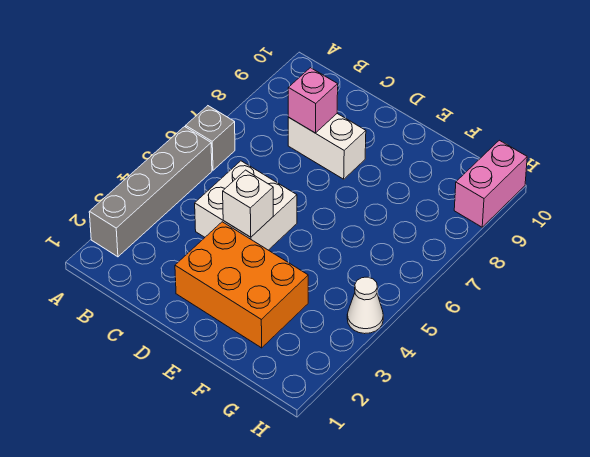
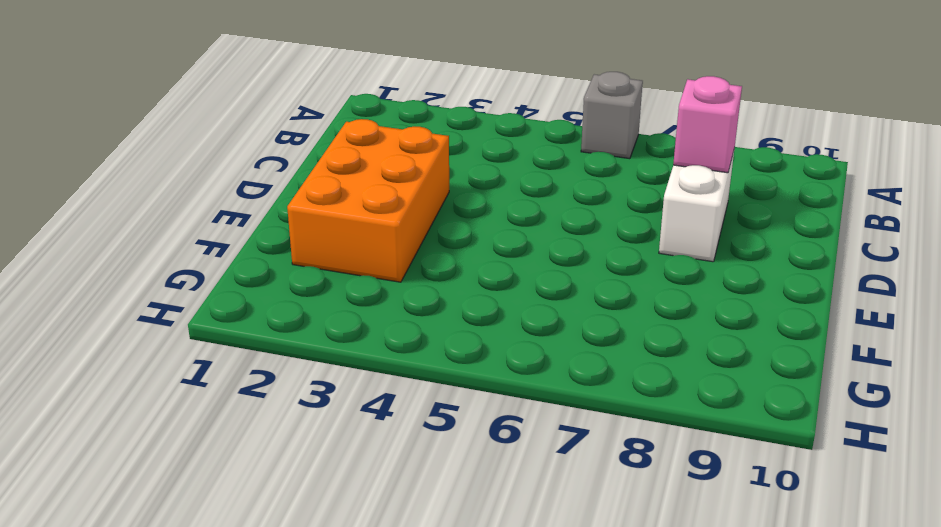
none -> grey 1x4 brick [89,127,212,257]
none -> white 2x2 brick [195,161,297,250]

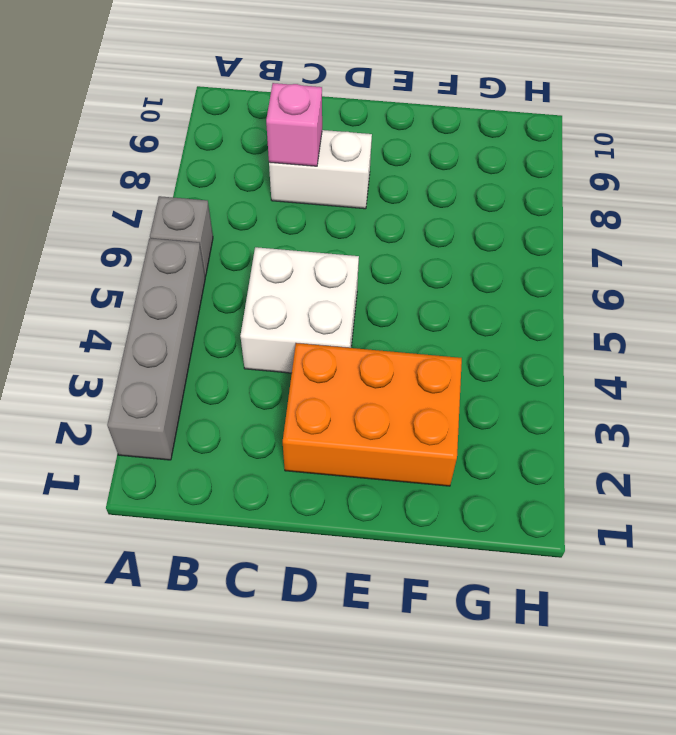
none -> white 1x1 cone [347,277,383,334]
none -> pink 1x2 brick [454,140,527,227]

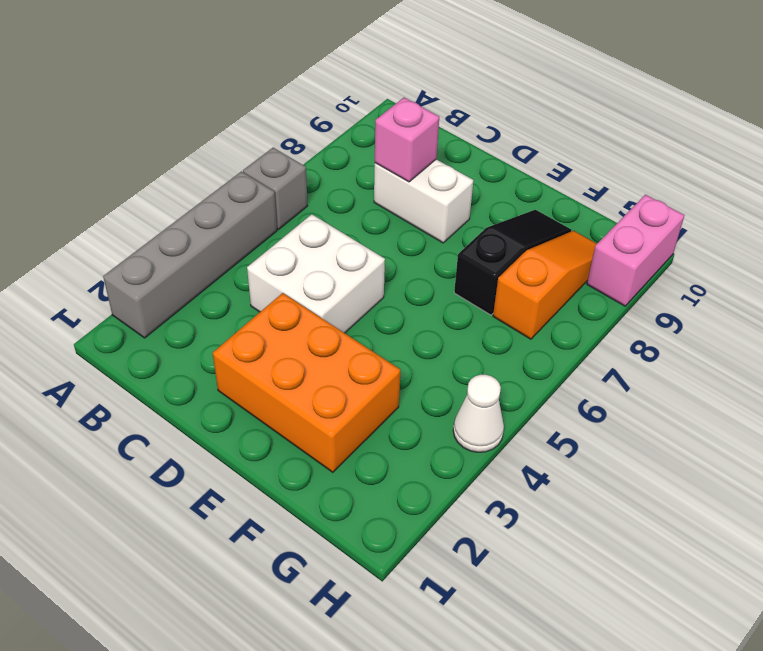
black 1x3 slope [454,210,571,315] -> none
orange 1x3 slope [493,231,597,339] -> none
none -> white 1x1 brick [223,170,273,237]

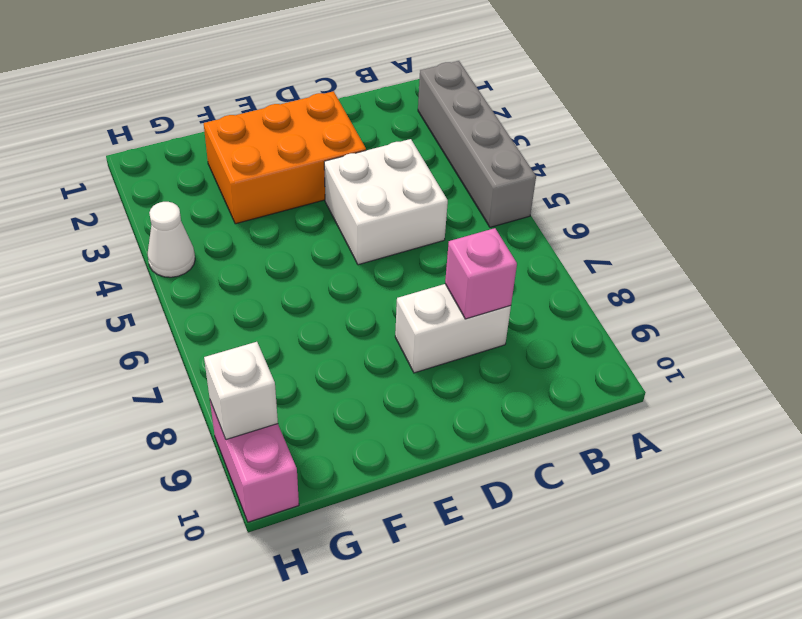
white 1x1 brick [204,342,278,440] -> white 1x1 brick moved to [223,170,273,237]
none -> grey 1x1 brick [186,106,235,170]

